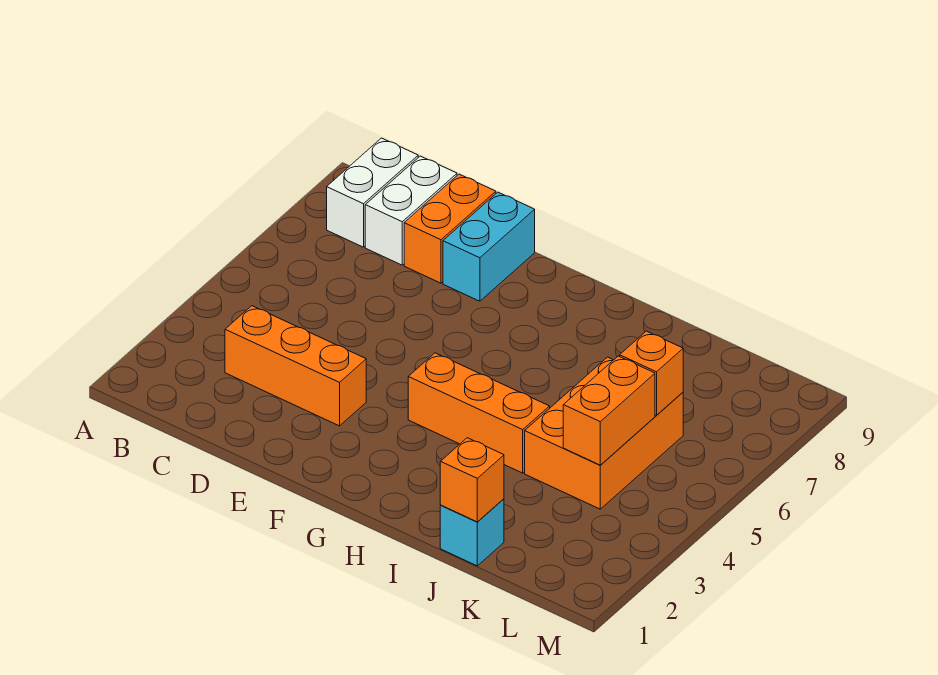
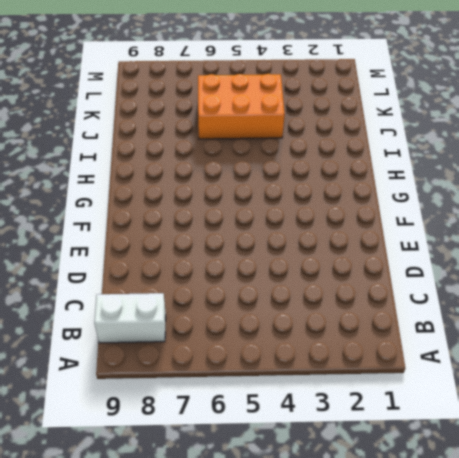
none -> orange 1x3 brick [225,306,366,426]
none -> white 1x2 brick [365,156,457,265]

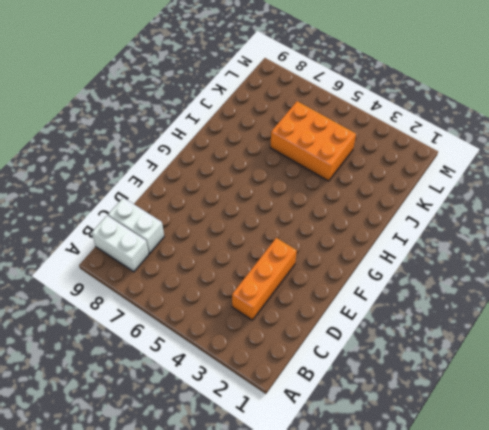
none -> orange 1x2 brick [404,174,496,283]
none -> cyan 1x2 brick [443,192,535,301]

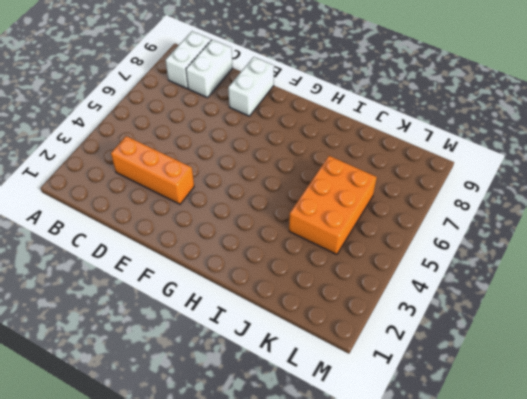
white 1x2 brick [228,57,274,116] -> cyan 1x2 brick [443,192,535,301]
none -> orange 1x2 brick [404,174,496,283]
none -> orange 1x3 brick [408,353,550,473]

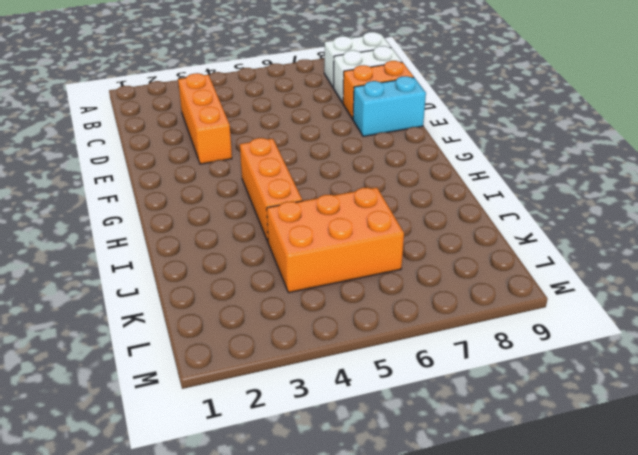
none -> cyan 1x1 brick [440,499,504,566]
none -> orange 1x1 brick [440,438,504,522]

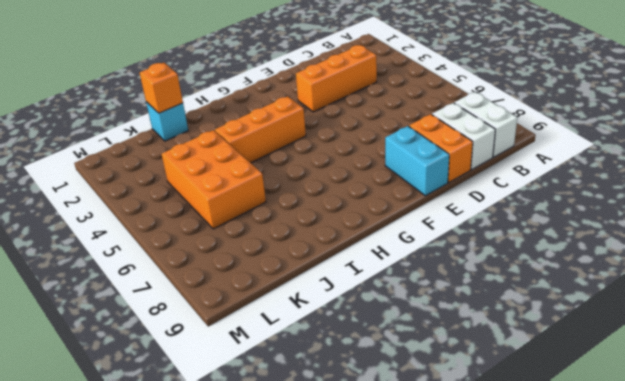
none -> orange 1x2 brick [563,356,655,465]
none -> orange 1x1 brick [620,331,683,415]

